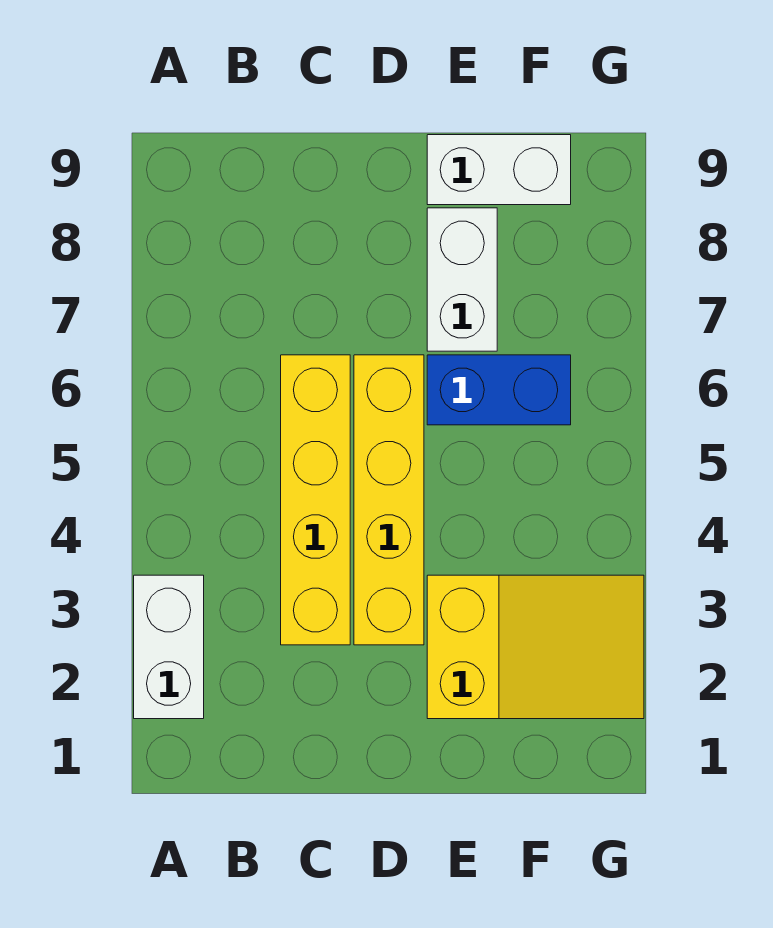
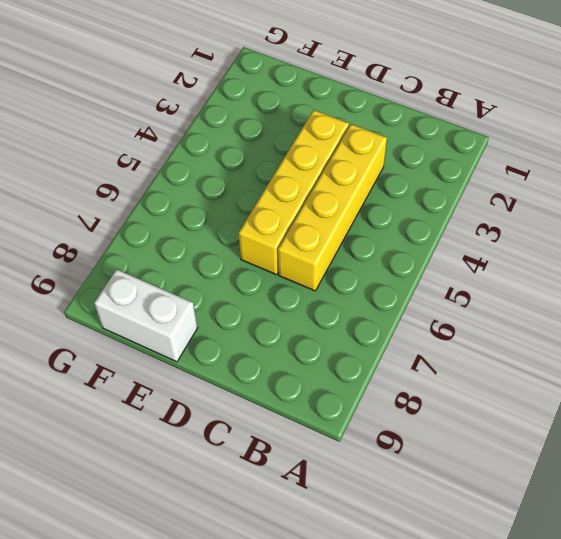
none -> white 1x2 brick [134,575,204,719]
none -> yellow 2x3 slope [427,575,644,719]

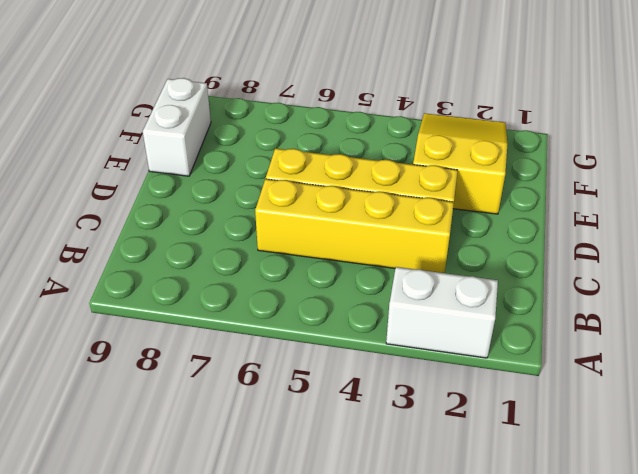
none -> blue 1x2 brick [427,355,571,425]
none -> white 1x2 brick [427,208,497,351]

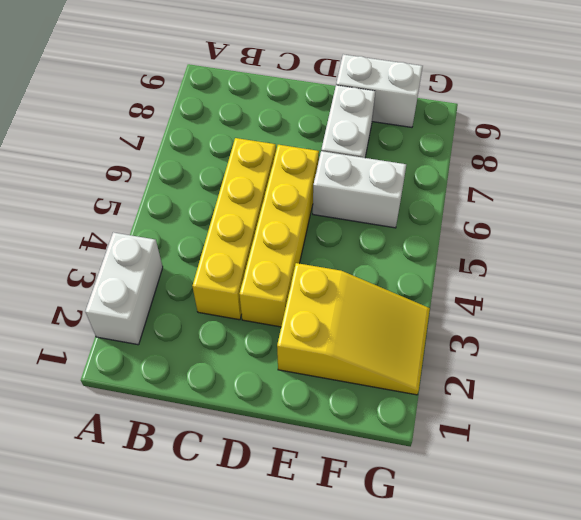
white 1x2 brick [313,151,406,228] -> blue 1x2 brick [427,355,571,425]

